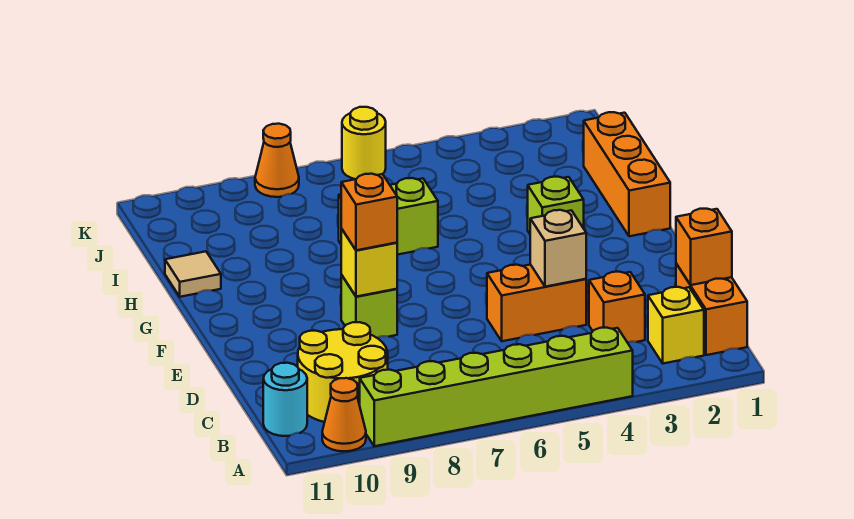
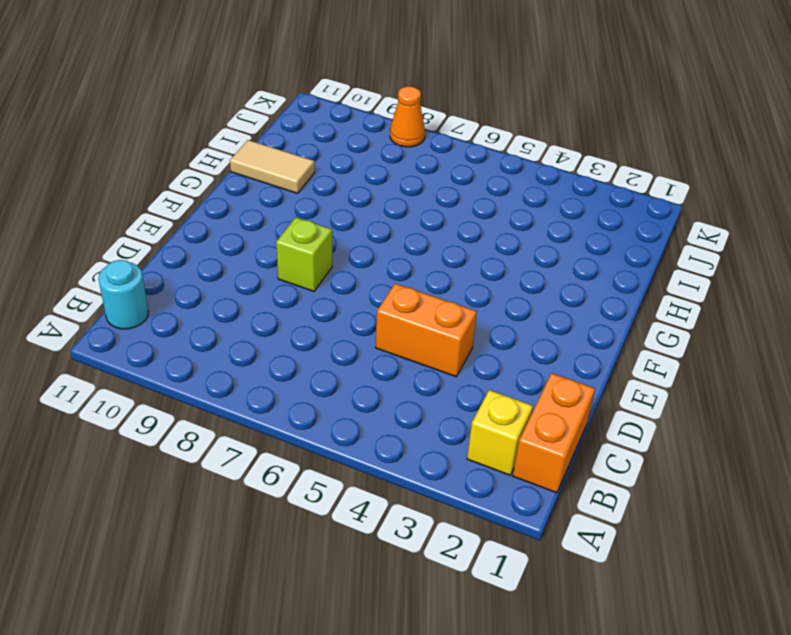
tan 1x2 tile [230,140,315,193] -> tan 1x1 tile [165,252,221,297]
none -> lime 1x6 brick [360,328,633,446]
none -> orange 1x1 cone [322,378,366,451]
none -> yellow 2x2 round brick [298,322,388,422]

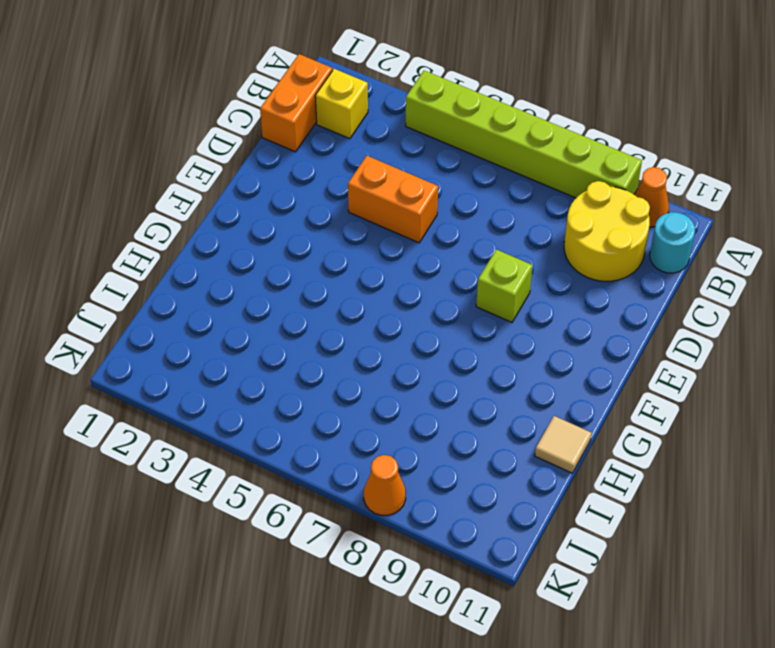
none -> orange 1x1 brick [589,271,645,342]
none -> orange 1x3 brick [584,112,670,236]
none -> lime 1x1 brick [528,177,584,234]

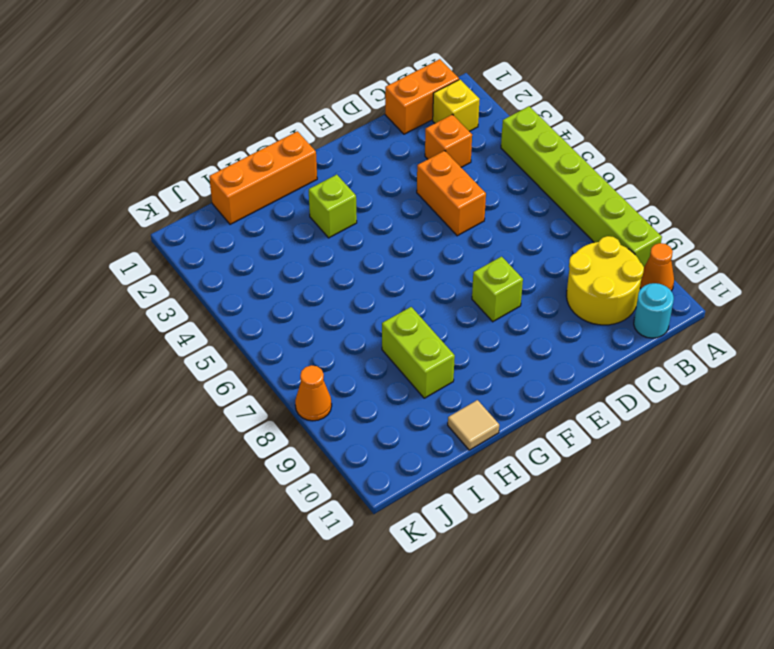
lime 1x2 brick [382,307,455,398] -> lime 1x2 brick moved to [339,178,438,255]
none -> yellow 1x1 round brick [342,107,386,179]
none -> orange 1x1 brick [676,209,732,285]
none -> tan 1x1 brick [530,210,586,287]

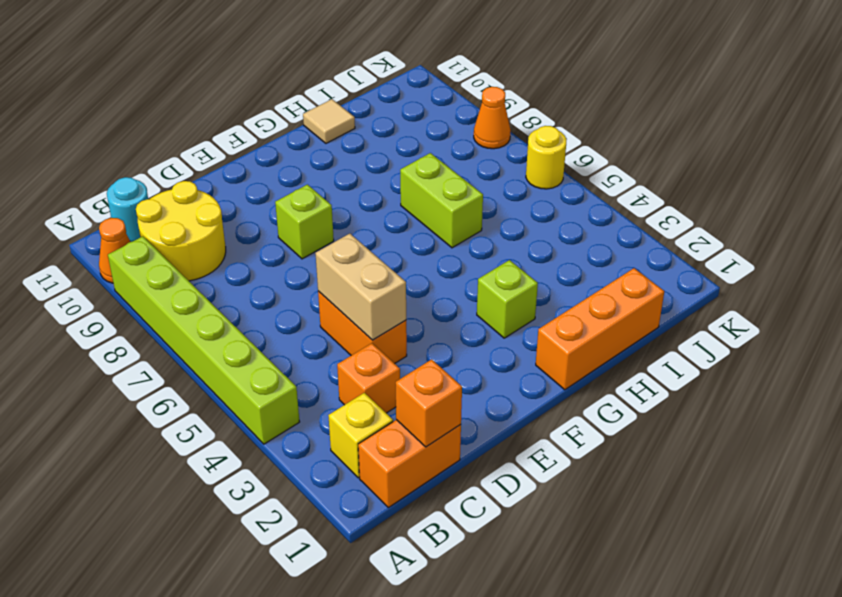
tan 1x2 brick [315,234,406,340] -> tan 1x1 brick [530,210,586,287]
none -> yellow 1x1 brick [341,229,397,297]
none -> orange 1x1 brick [341,174,397,250]

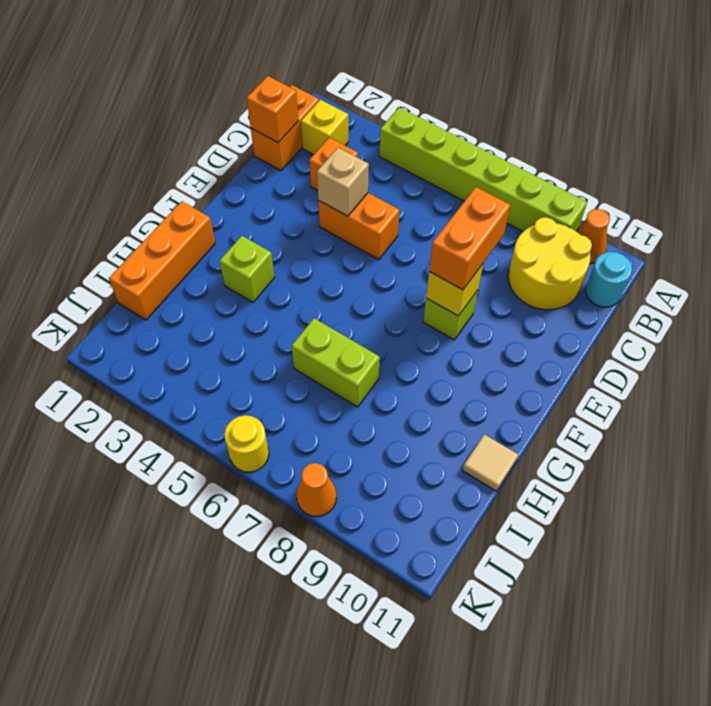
orange 1x2 brick [429,187,510,290] -> orange 1x1 brick [341,174,397,250]

